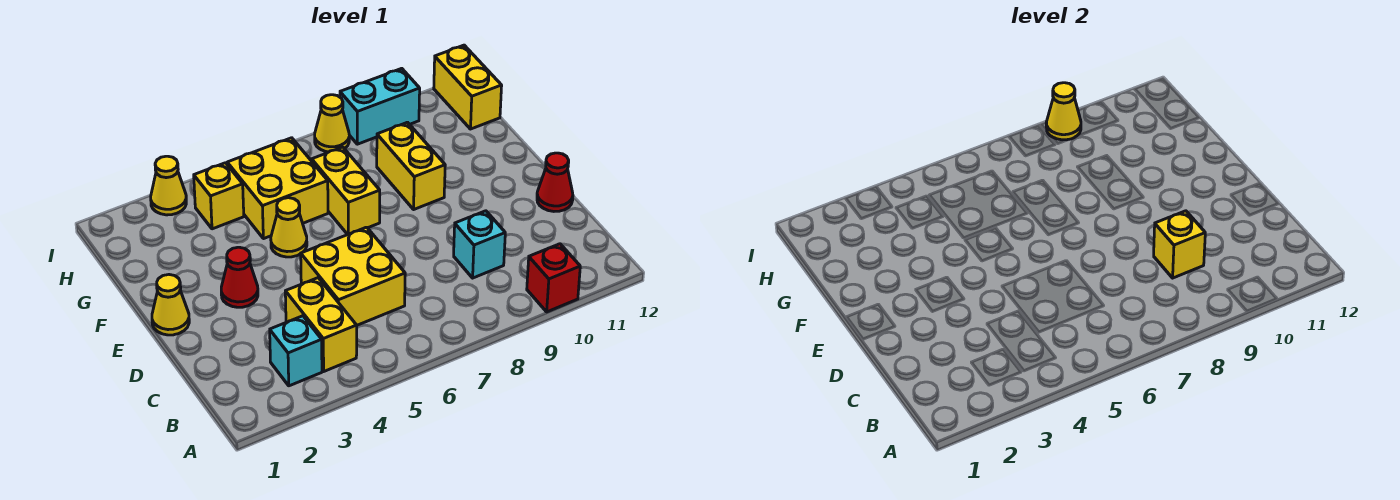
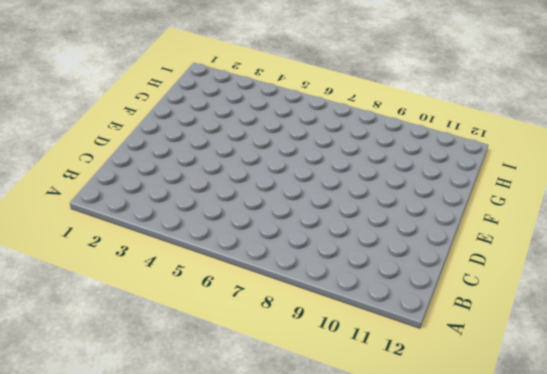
none -> red 1x1 brick [527,244,580,312]
none -> cyan 1x1 brick [270,316,322,386]
none -> yellow 1x2 brick [285,278,357,371]

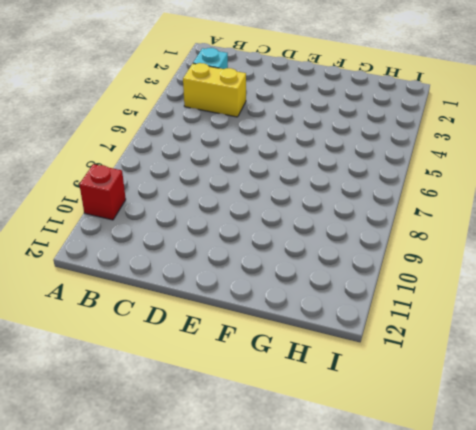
none -> yellow 2x2 brick [301,227,405,325]
none -> cyan 1x1 brick [454,211,505,278]
none -> red 1x1 cone [537,153,573,211]

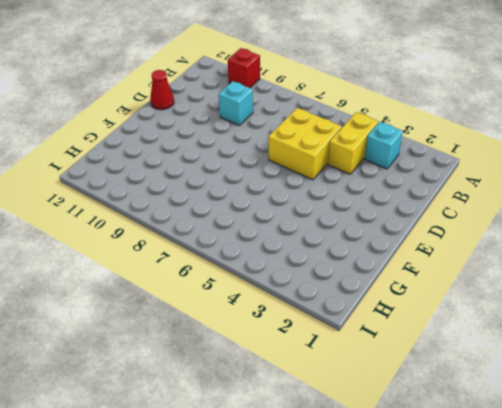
none -> yellow 1x1 cone [152,275,189,335]
none -> red 1x1 cone [221,247,258,307]
none -> yellow 1x1 cone [271,198,307,257]

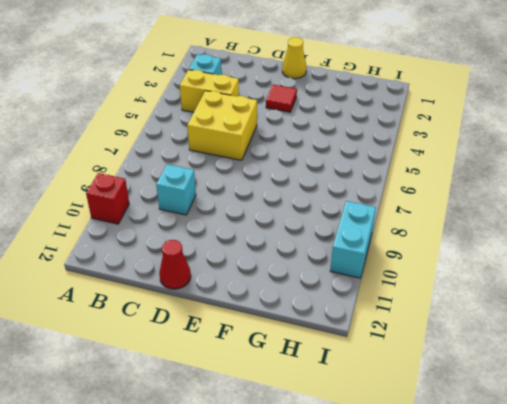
red 1x1 tile [266,85,297,112] -> red 1x1 cone [221,247,258,307]
none -> yellow 1x1 cone [271,198,307,257]
none -> yellow 1x2 brick [312,147,380,235]
none -> yellow 1x2 brick [377,122,445,209]

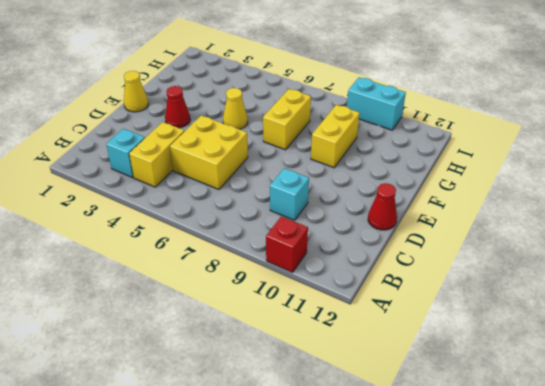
none -> yellow 2x2 brick [227,138,328,239]
none -> yellow 1x1 brick [194,163,244,229]
none -> yellow 1x2 brick [434,45,502,129]

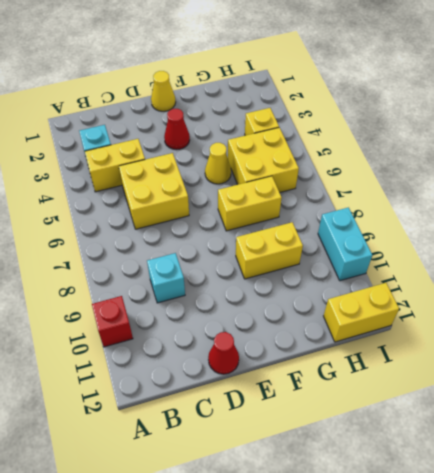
none -> yellow 1x1 cone [151,156,186,215]
none -> yellow 1x1 cone [315,95,349,152]
none -> yellow 1x1 brick [1154,211,1205,278]

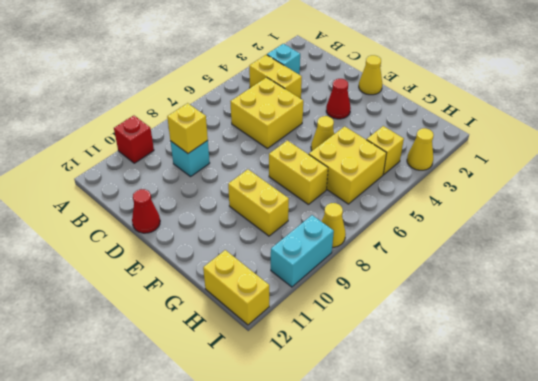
none -> yellow 1x1 cone [1046,83,1081,140]

